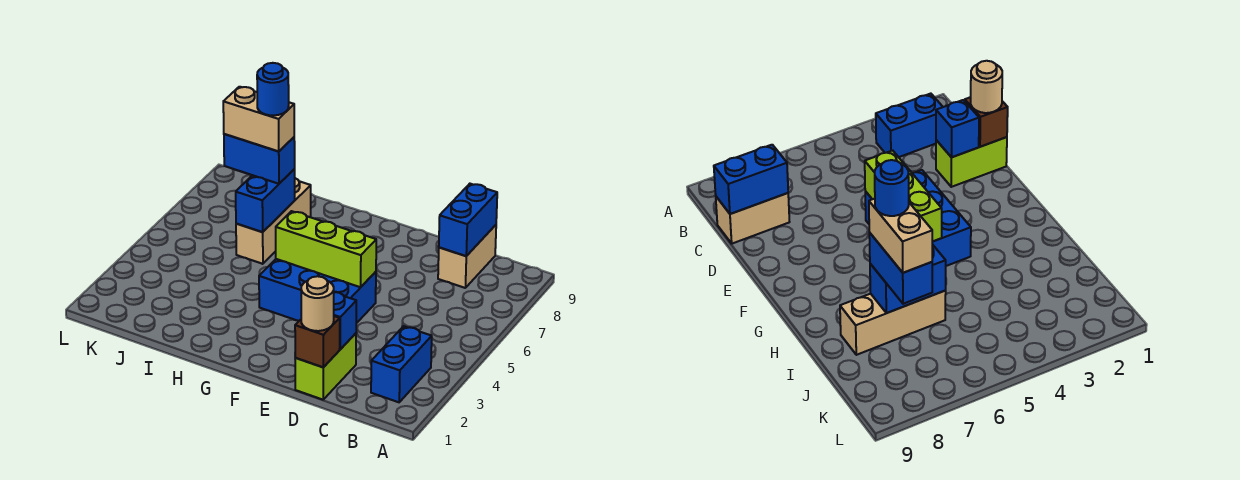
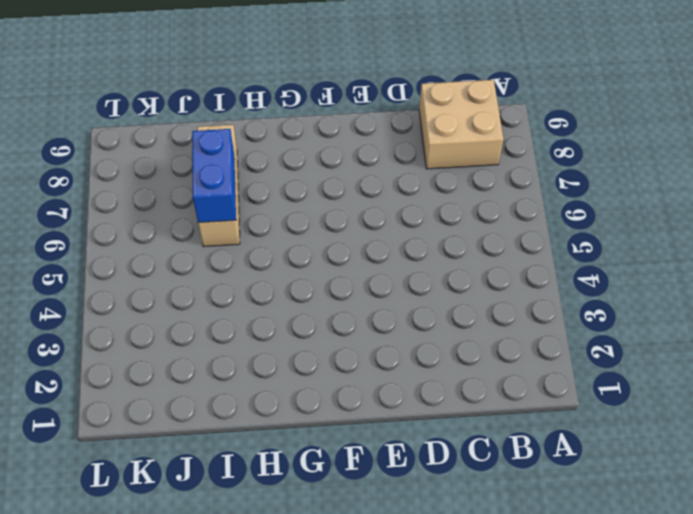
tan 2x2 brick [419,80,503,169] -> tan 1x2 brick [438,225,496,288]
none -> blue 1x2 brick [371,326,432,402]
none -> lime 1x2 brick [295,333,356,400]
none -> blue 2x3 brick [259,259,376,323]

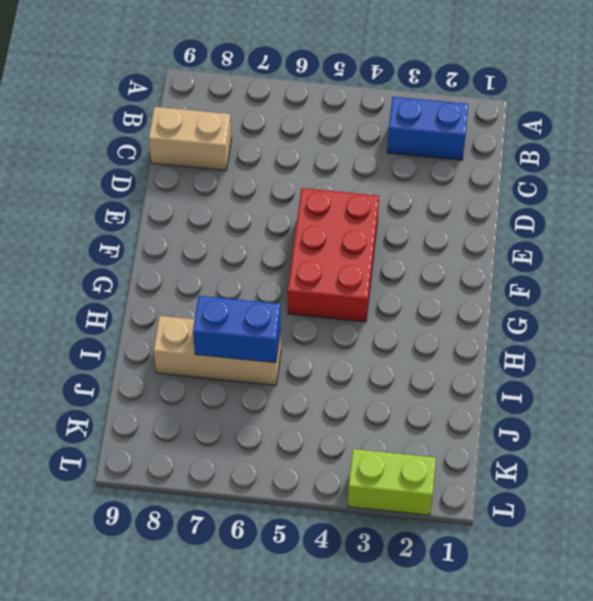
red 2x3 brick [288,188,379,322] -> blue 2x3 brick [259,259,376,323]
lime 1x2 brick [348,449,436,515] -> lime 1x2 brick moved to [295,333,356,400]
none -> blue 1x2 brick [439,184,497,256]
none -> brown 1x1 brick [295,316,340,367]
none -> blue 1x1 brick [334,292,356,349]

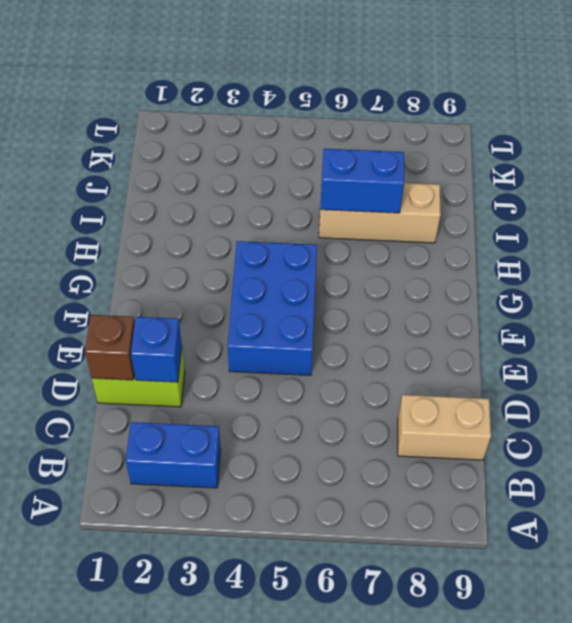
none -> blue 1x2 brick [439,184,497,256]
none -> lime 1x3 brick [276,211,376,287]
none -> tan 1x1 round brick [301,276,334,331]

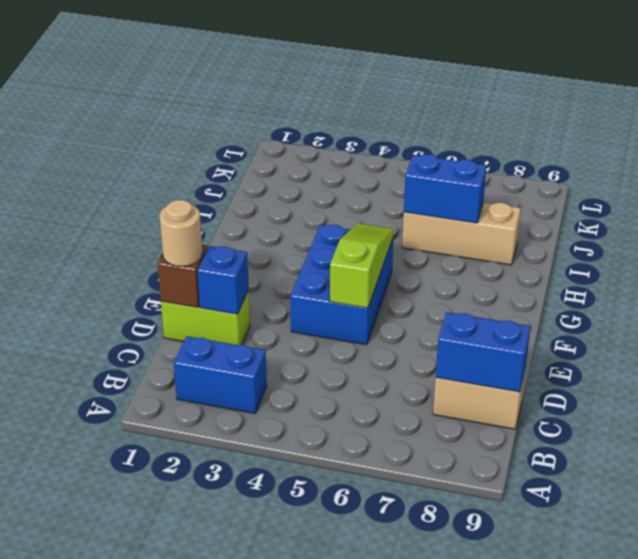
lime 1x3 slope [330,223,394,308] -> lime 1x3 brick [276,211,376,287]
none -> blue 1x2 brick [224,134,295,184]
none -> tan 1x2 brick [223,87,294,151]
none -> blue 1x1 round brick [257,63,289,115]

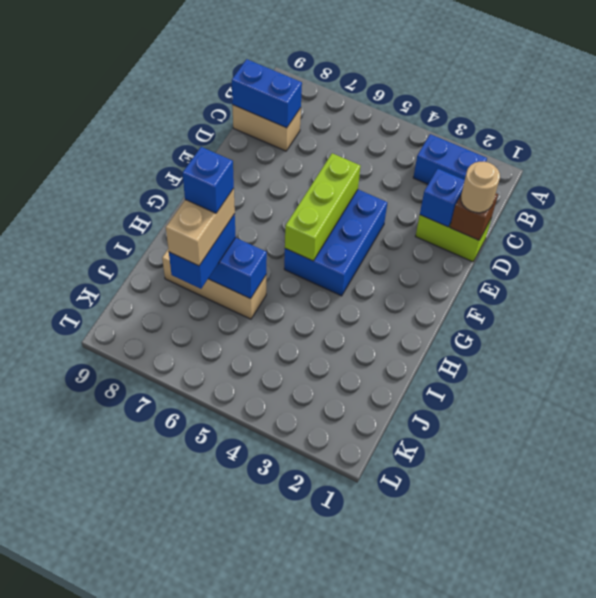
blue 1x1 brick [183,147,234,213] -> blue 1x1 round brick [257,63,289,115]

